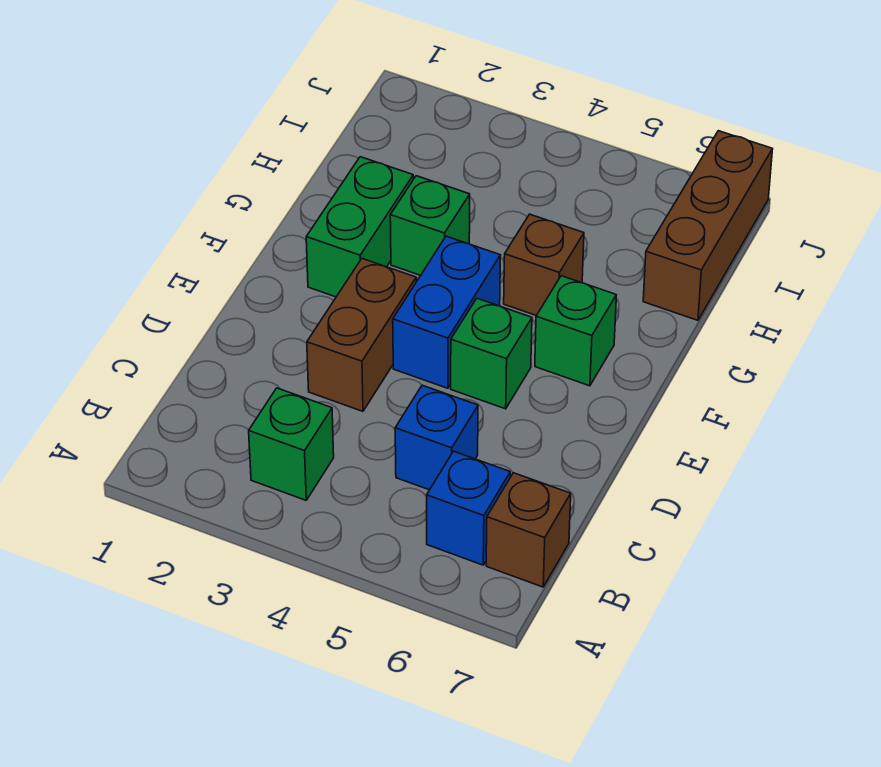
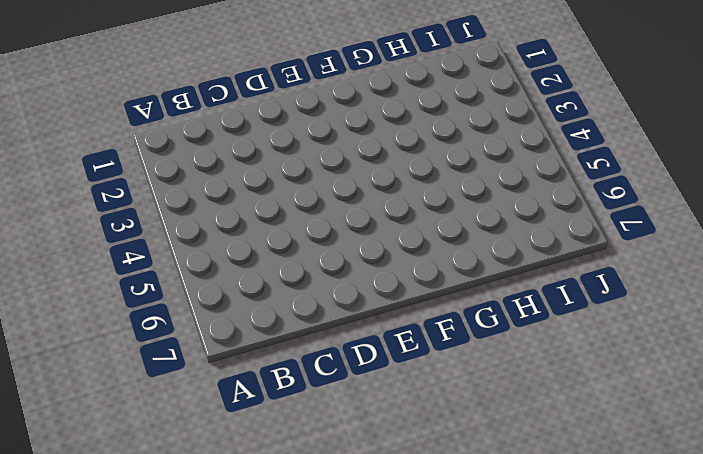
none -> green 1x1 brick [249,388,334,500]
none -> blue 1x1 brick [427,451,510,565]
none -> brown 1x1 brick [486,473,571,587]

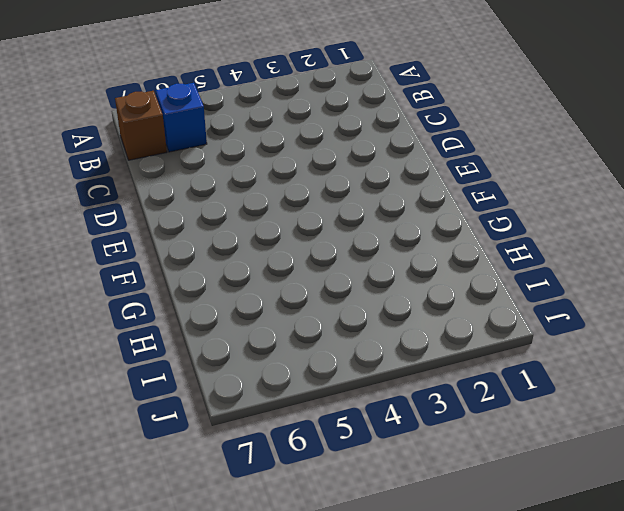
none -> green 1x1 brick [249,388,334,500]
none -> blue 1x1 brick [395,385,478,490]
none -> brown 1x2 brick [307,259,416,411]

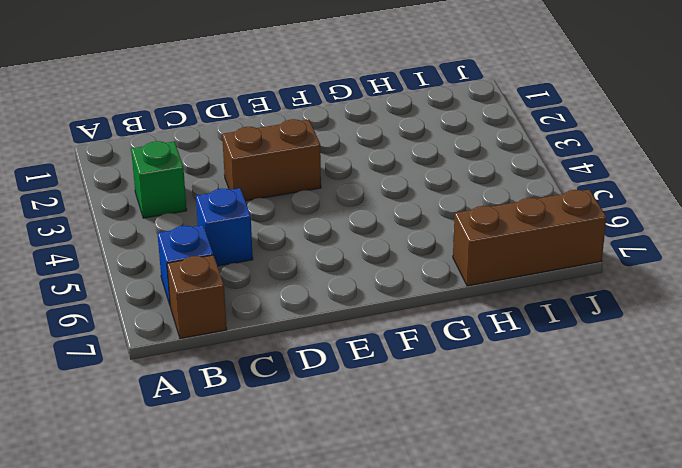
none -> blue 1x2 brick [393,236,501,388]
none -> green 1x1 brick [451,298,532,409]
none -> green 1x2 brick [306,157,413,297]

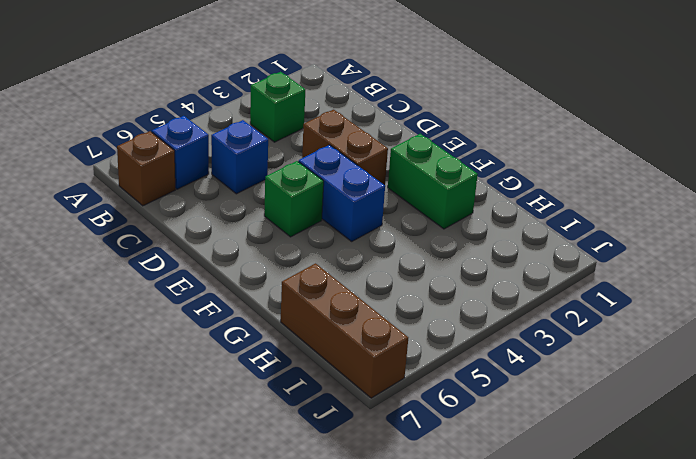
none -> green 1x1 brick [535,276,616,386]
none -> green 1x1 brick [390,176,470,275]
none -> brown 1x1 brick [504,214,584,316]

